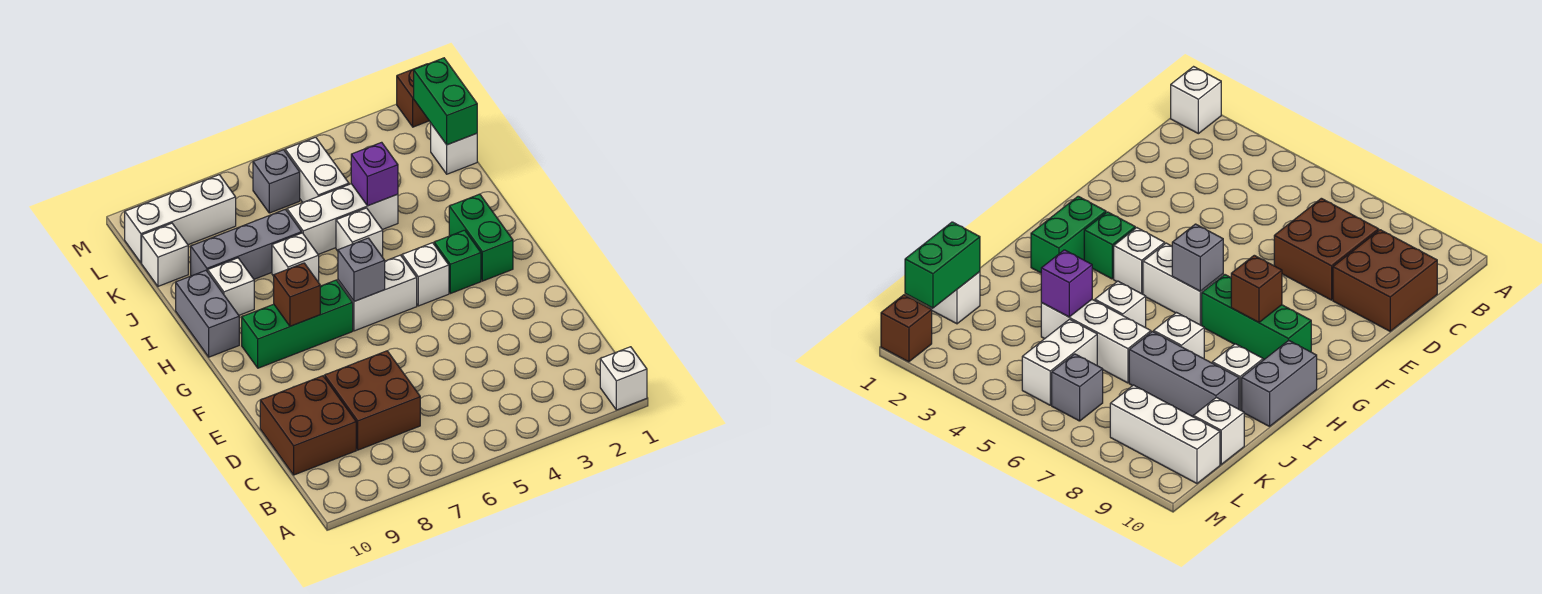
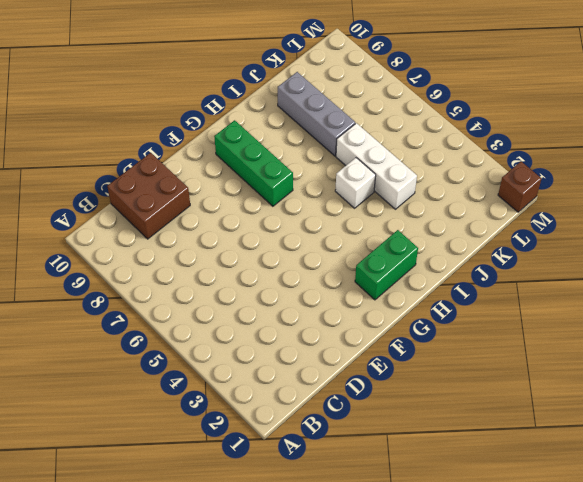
none -> white 1x1 brick [600,347,647,410]
none -> brown 2x2 brick [325,351,420,450]
none -> green 1x1 brick [434,230,481,294]

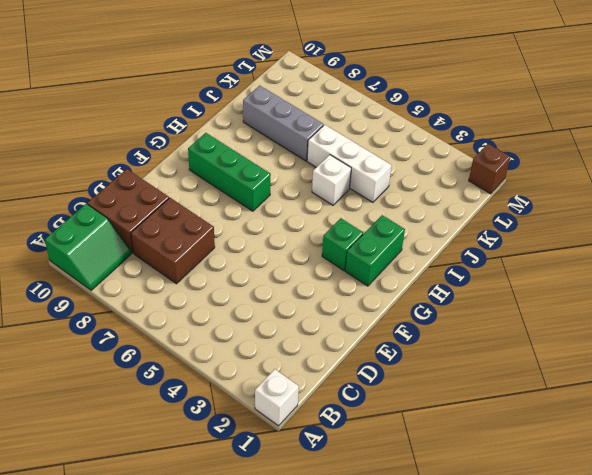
green 2x2 slope [45,204,131,290] -> none
none -> white 1x1 brick [402,243,449,306]
none -> white 1x2 brick [338,255,417,331]
none -> grey 1x2 brick [176,270,239,357]

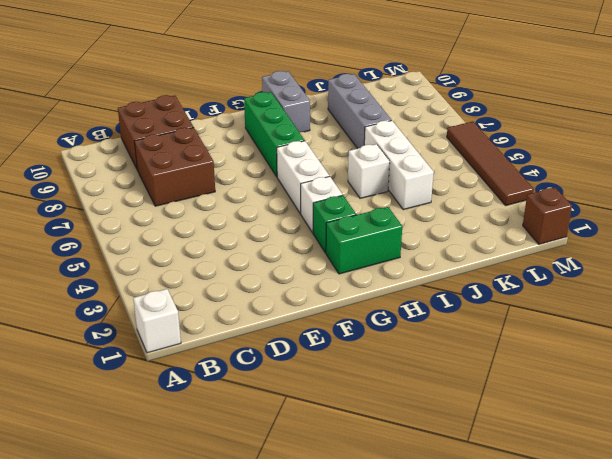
grey 1x2 brick [262,71,310,132] -> grey 1x2 brick turned to [176,270,239,357]
brown 1x4 tile [447,122,534,205] -> none
none -> white 1x1 brick [272,233,319,282]
none -> white 1x1 brick [208,258,254,315]
none -> white 1x1 brick [431,124,477,174]

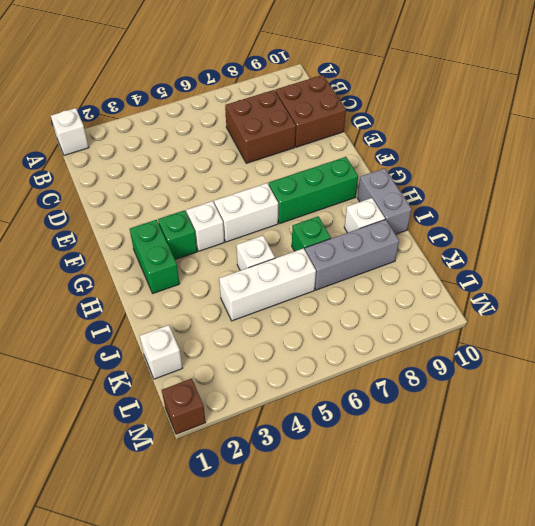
green 1x1 brick [292,216,331,251] -> white 1x1 brick [272,233,319,282]
none -> white 1x2 brick [285,137,349,202]
none -> white 1x1 brick [142,223,188,286]
none -> grey 1x1 brick [253,150,300,213]

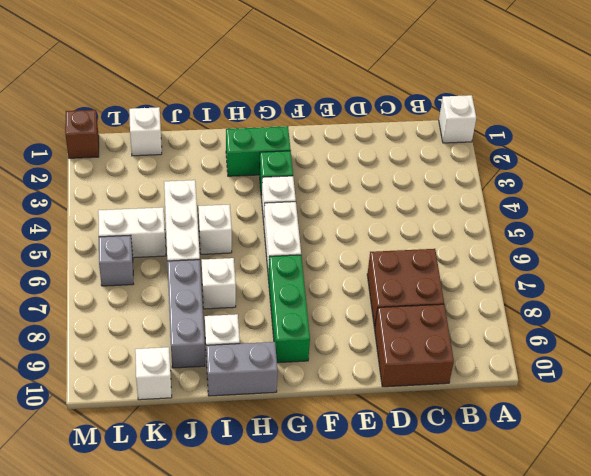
none -> white 1x3 brick [125,175,236,263]
none -> grey 1x1 brick [338,238,385,301]
none -> brown 1x1 brick [274,263,320,326]

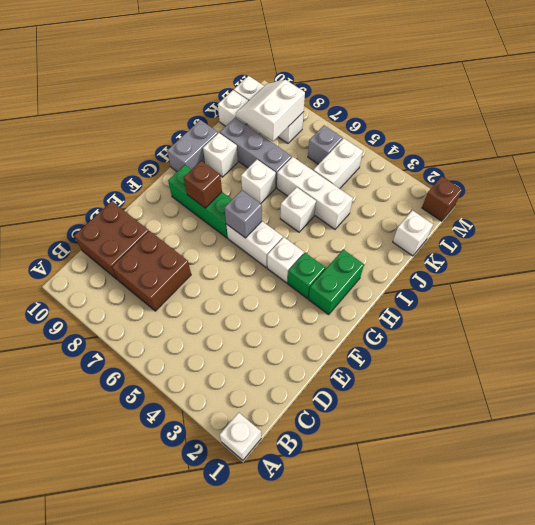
white 2x2 slope [236,80,305,141] -> none
none -> purple 1x1 brick [351,142,398,206]
none -> green 1x2 brick [414,58,477,145]

